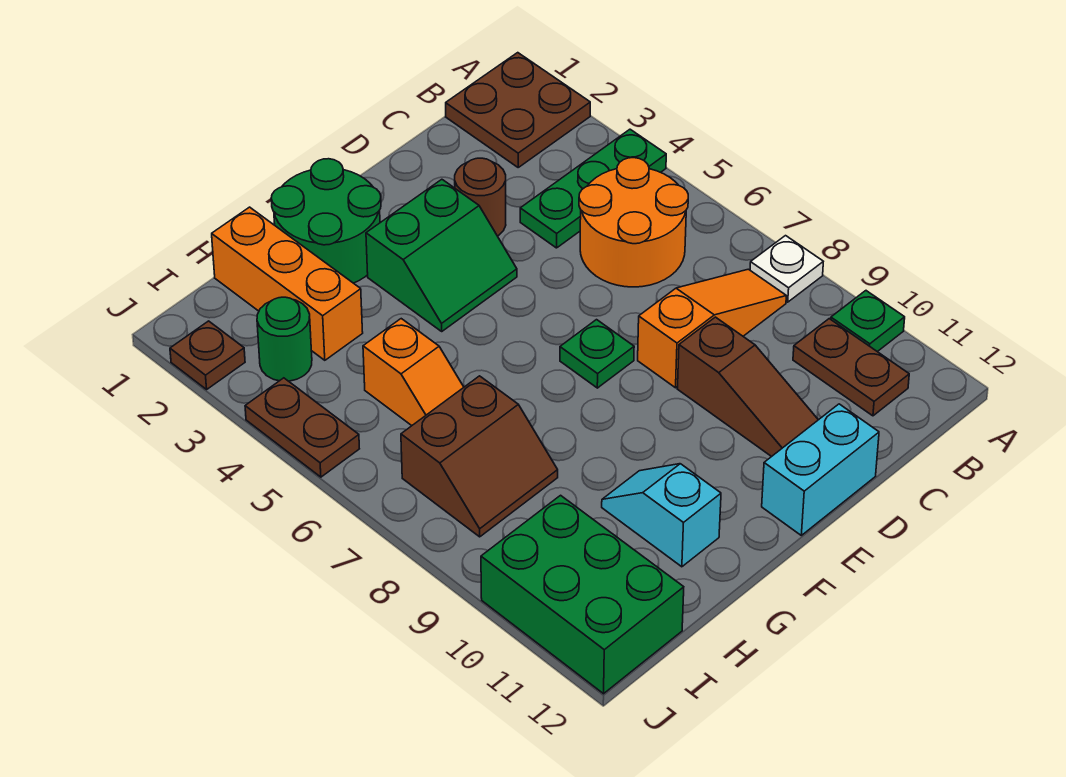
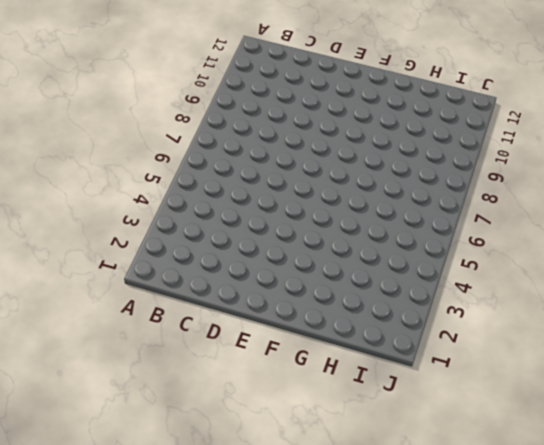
none -> brown 2x2 plate [446,53,590,167]
none -> green 1x3 plate [520,129,666,248]
none -> white 1x1 plate [750,236,823,302]

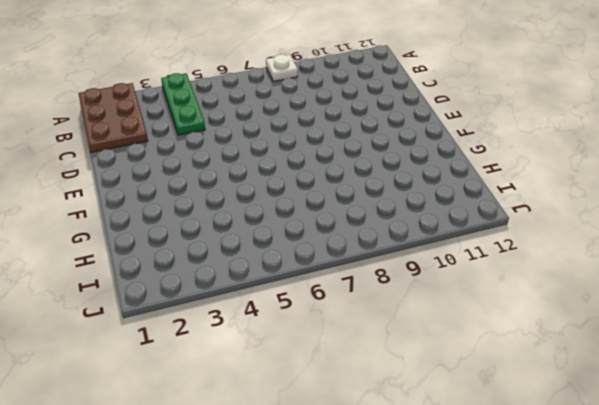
brown 2x3 plate [79,83,148,152] -> brown 2x2 plate [446,53,590,167]
none -> green 1x1 plate [831,291,905,352]
none -> orange 2x2 round brick [579,158,688,287]
none -> orange 1x3 slope [638,269,786,388]

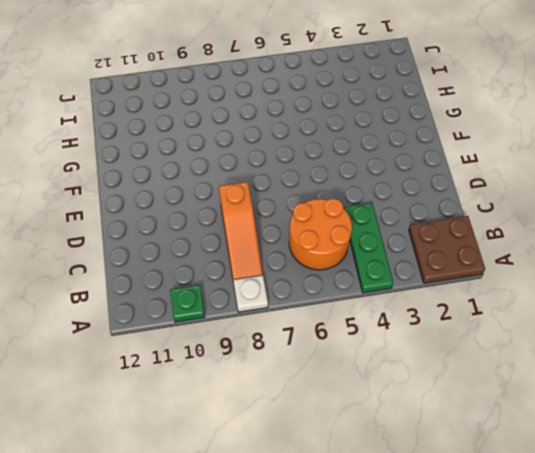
none -> brown 1x2 plate [793,319,909,416]
none -> brown 1x1 round brick [455,158,506,236]
none -> brown 1x3 slope [677,317,818,457]

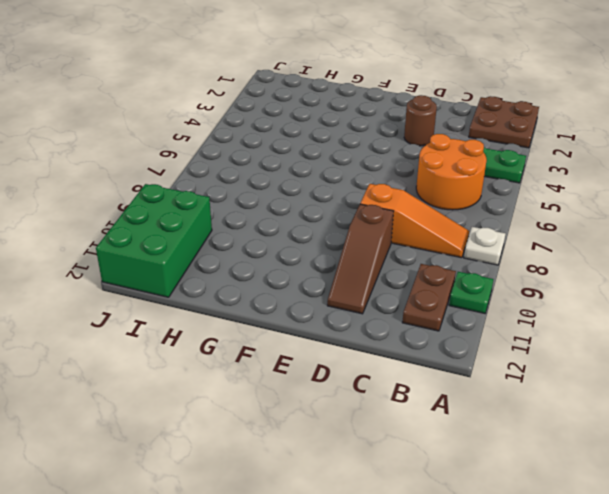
none -> cyan 1x2 brick [762,404,879,535]
none -> green 2x2 slope [366,179,517,331]
none -> green 1x1 plate [560,320,634,388]

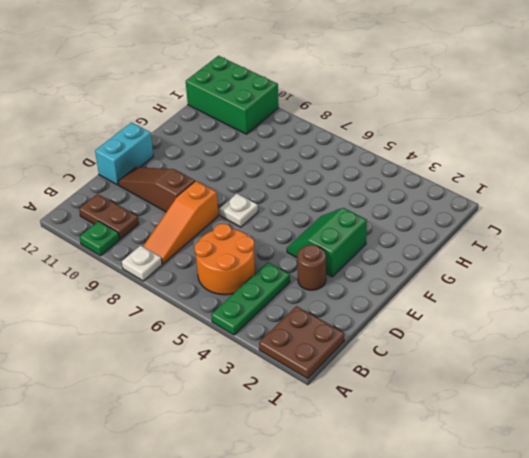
white 1x1 plate [220,194,258,227] -> green 1x1 plate [560,320,634,388]
none -> green 2x2 round brick [271,159,381,283]
none -> cyan 1x2 slope [602,464,721,567]
none -> orange 1x3 brick [212,207,363,360]

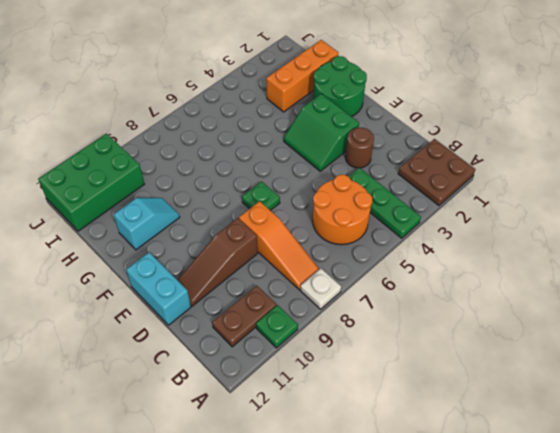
none -> orange 1x2 slope [363,319,464,426]
none -> brown 2x2 slope [401,376,558,537]
none -> green 1x1 round brick [257,297,312,381]

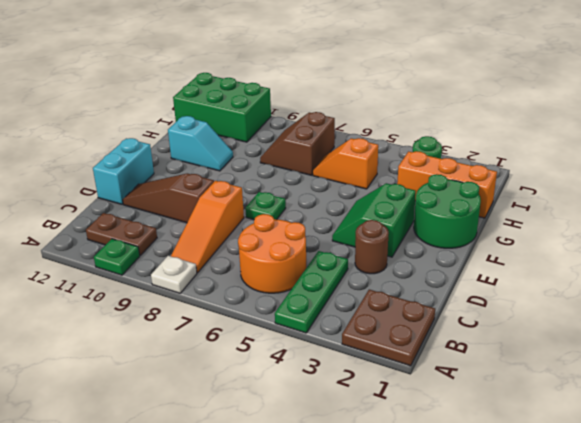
none -> brown 1x1 plate [170,321,245,389]
none -> brown 1x2 plate [245,378,359,477]

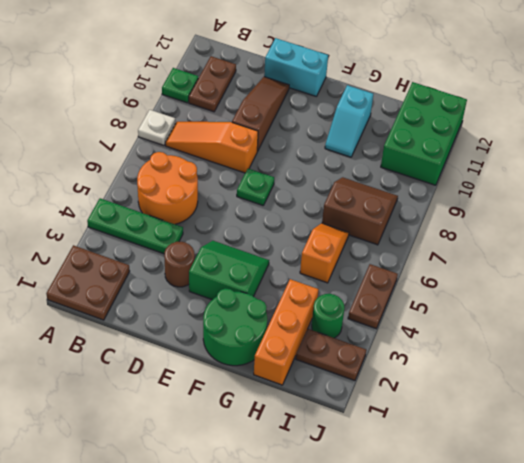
brown 1x2 plate [296,329,366,381] -> brown 1x1 plate [170,321,245,389]

